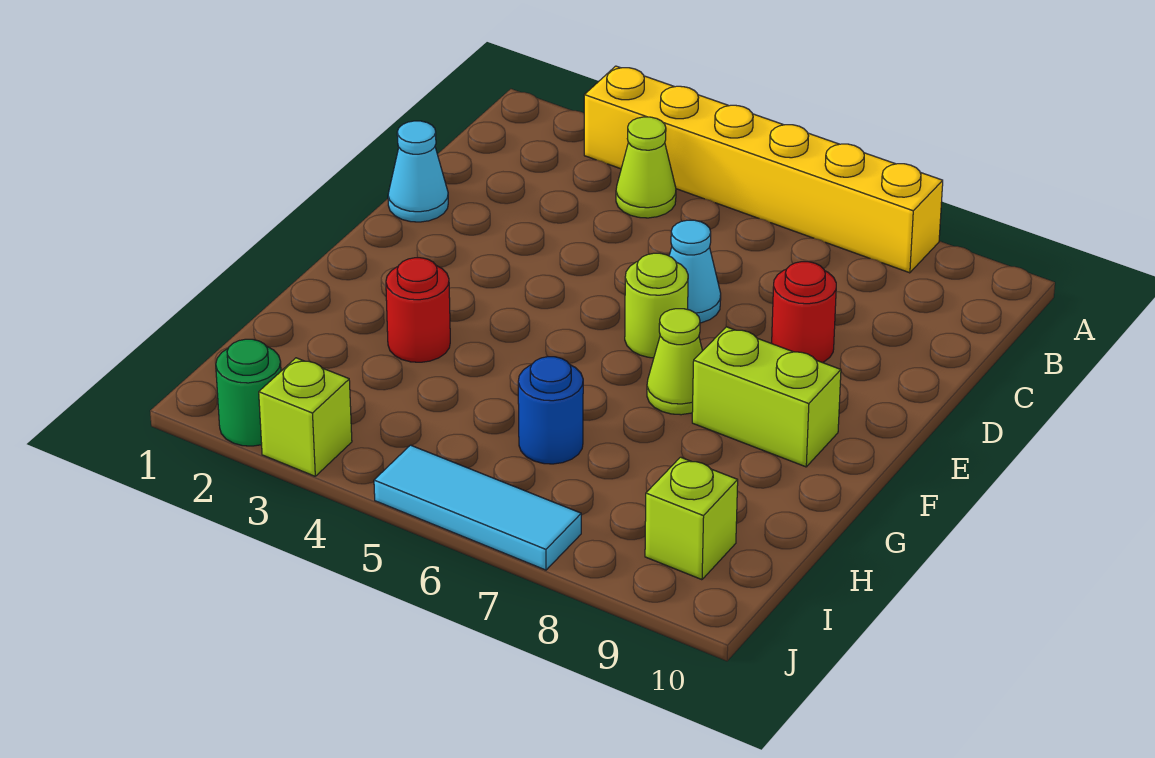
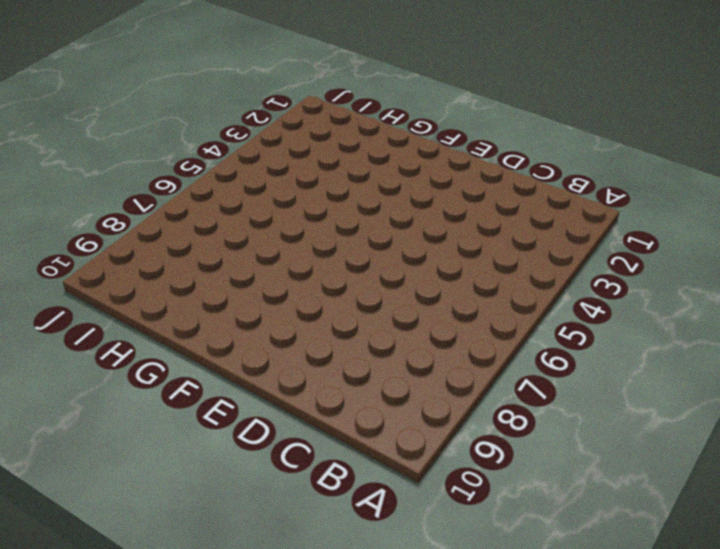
none -> yellow 1x6 brick [584,66,943,273]
none -> lime 1x1 cone [616,117,676,218]
none -> cyan 1x1 cone [388,121,448,222]

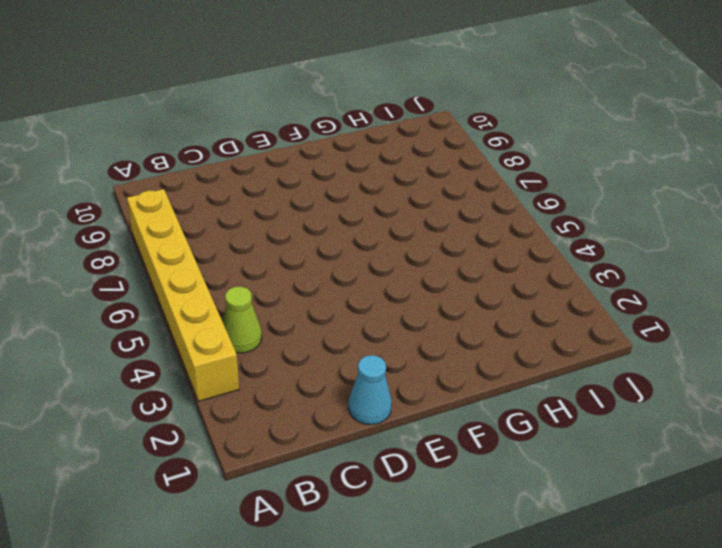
none -> cyan 1x1 cone [669,220,721,323]
none -> red 1x1 round brick [772,262,836,363]
none -> lime 1x1 round brick [625,253,688,358]

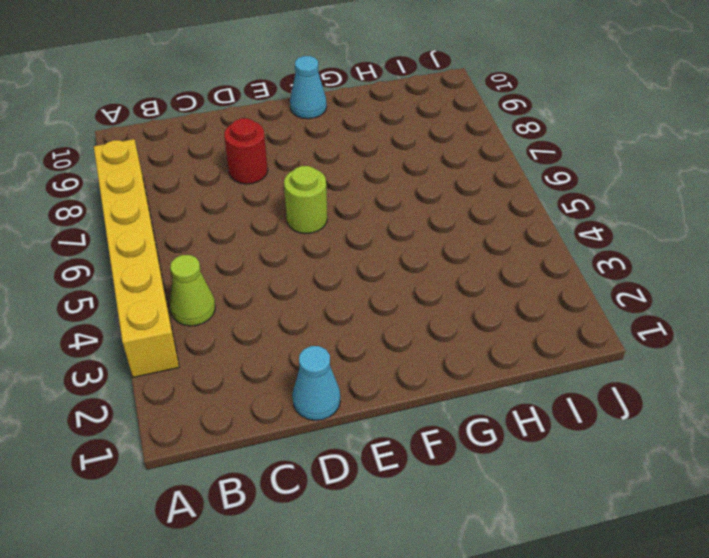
cyan 1x1 cone [290,56,327,119] -> cyan 1x1 cone moved to [669,220,721,323]
none -> lime 1x1 cone [647,309,702,415]
none -> lime 1x2 brick [692,327,841,467]
none -> red 1x1 round brick [386,258,450,362]

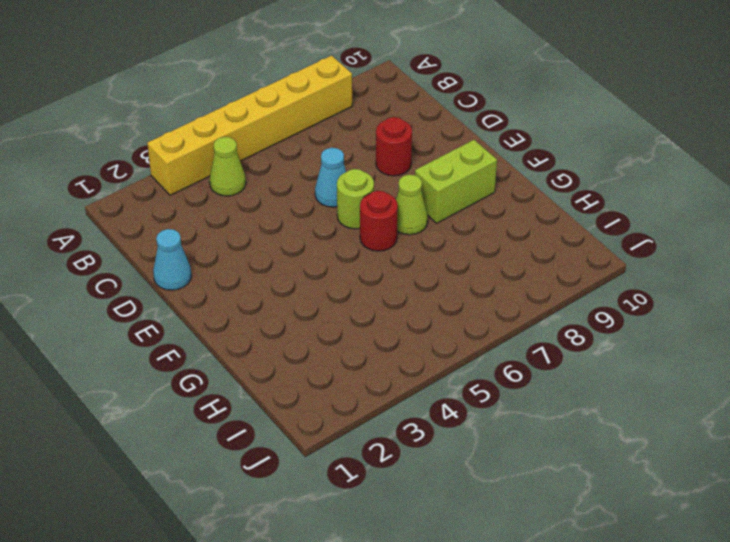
red 1x1 round brick [360,191,398,251] -> red 1x1 round brick moved to [386,258,450,362]
none -> blue 1x1 round brick [518,357,583,464]
none -> lime 1x1 brick [645,457,738,580]
none -> green 1x1 round brick [216,339,281,446]

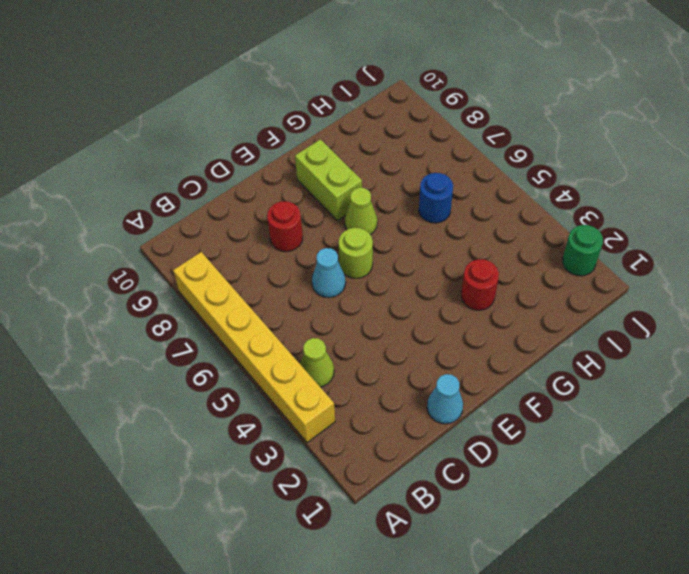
none -> lime 1x1 brick [645,457,738,580]
none -> lime 1x1 brick [259,358,352,476]
none -> cyan 1x3 tile [374,445,581,570]

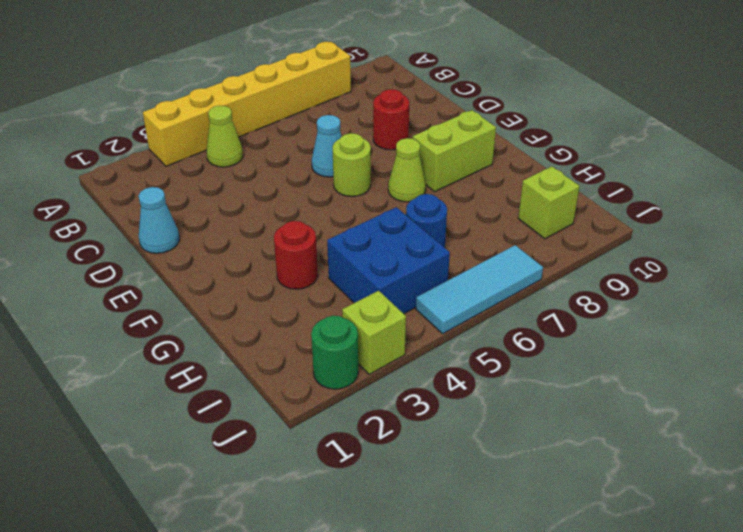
blue 2x2 brick [327,207,450,314] -> none

